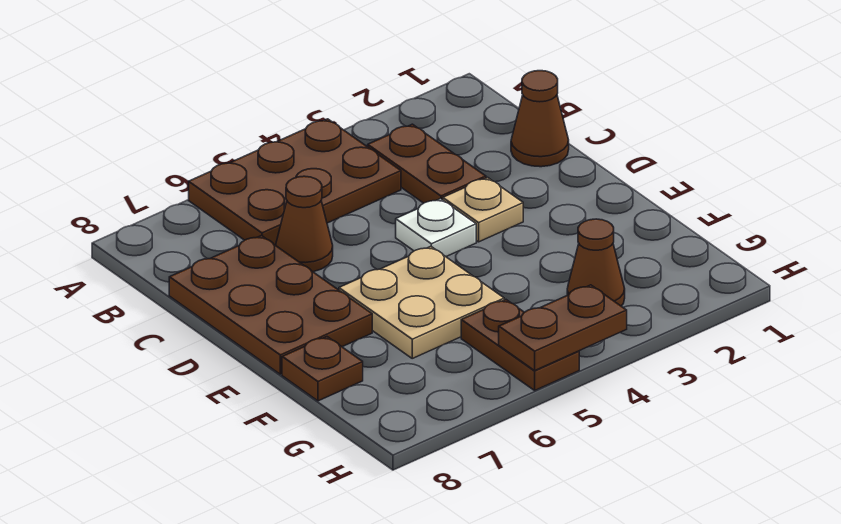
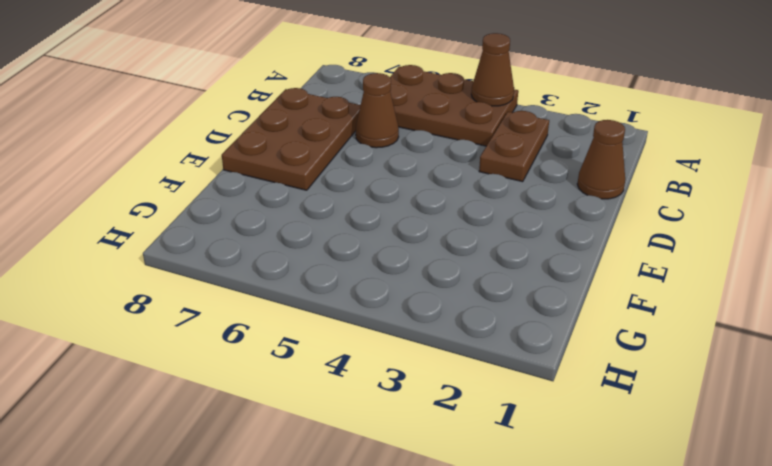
brown 1x1 cone [471,33,514,106] -> brown 1x1 cone moved to [567,219,625,306]
none -> tan 1x1 plate [443,177,523,242]
none -> white 1x1 plate [396,199,476,257]
none -> tan 2x2 plate [339,246,504,358]

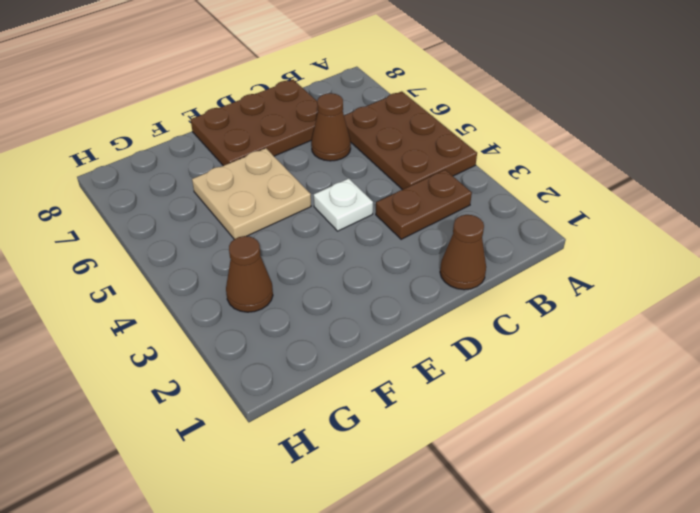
none -> tan 1x1 plate [443,177,523,242]
none -> brown 1x1 plate [282,337,363,401]
none -> brown 1x2 plate [461,300,579,390]

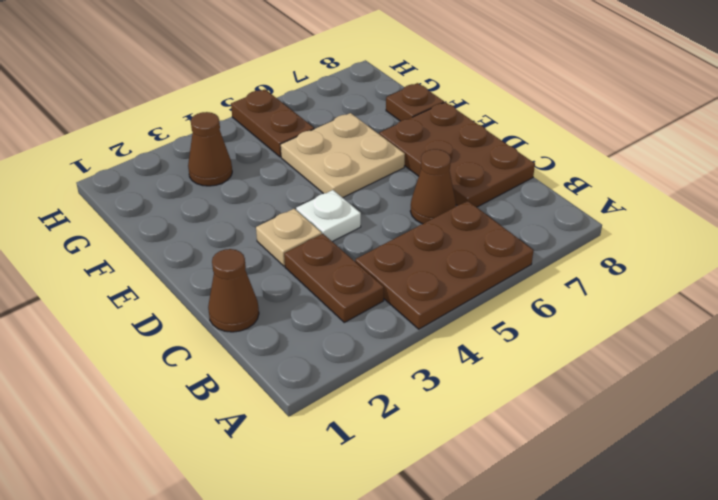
none -> brown 1x2 plate [499,285,627,370]

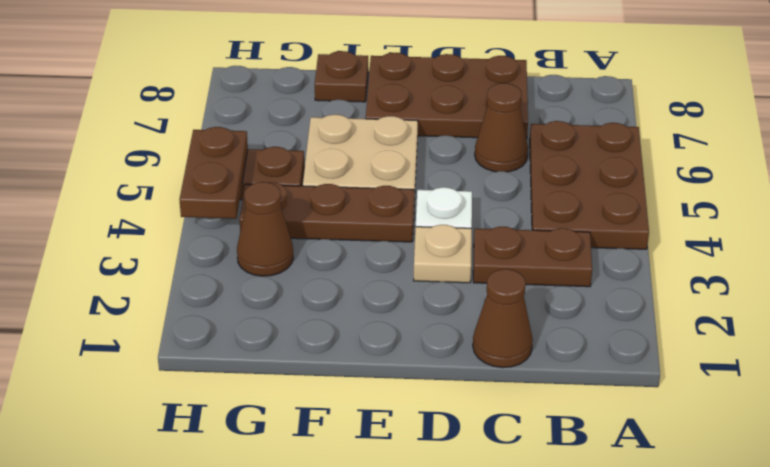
brown 1x3 plate [239,182,414,242] -> none

